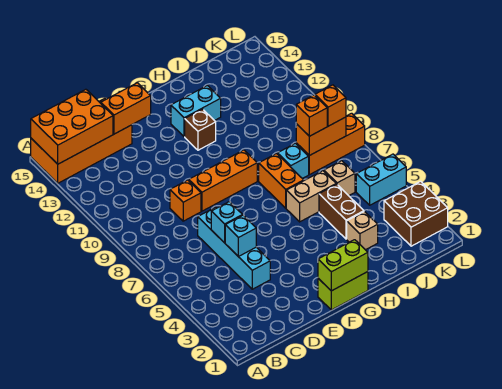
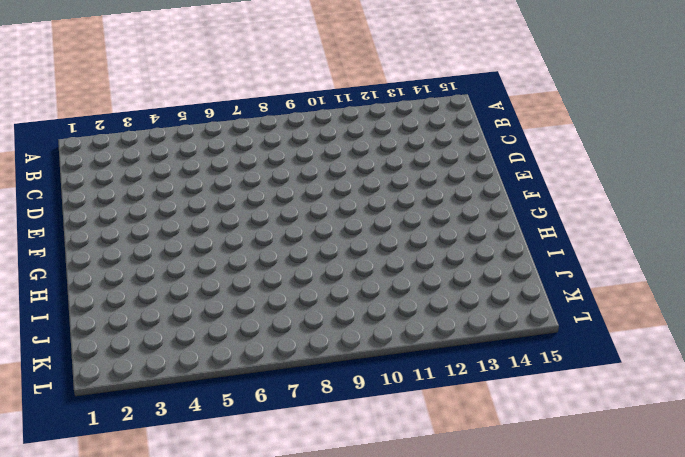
none -> orange 2x4 brick [31,98,132,183]
none -> cyan 1x4 brick [198,207,270,289]
none -> orange 1x1 brick [170,180,201,221]

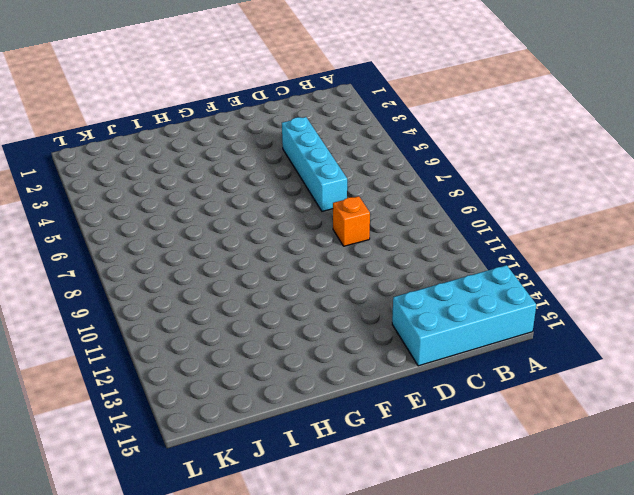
cyan 2x4 brick [392,265,536,366] -> orange 2x4 brick [31,98,132,183]
none -> orange 1x3 brick [189,150,257,211]
none -> lime 1x2 brick [318,272,368,310]
none -> brown 1x1 brick [185,109,216,150]

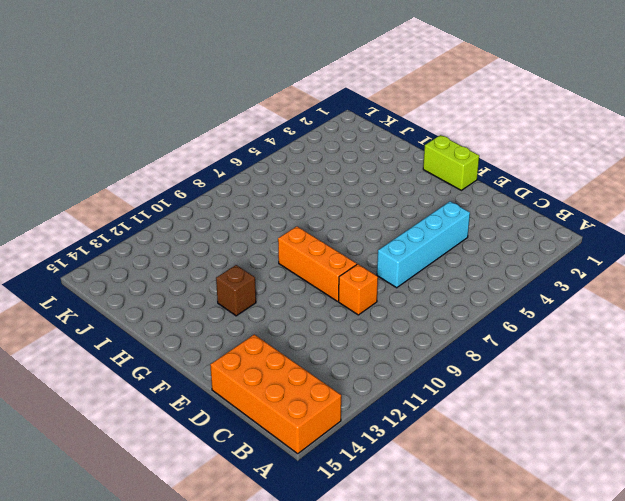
none -> cyan 1x2 brick [171,86,221,137]
none -> tan 1x2 brick [286,171,336,222]
none -> orange 1x2 brick [259,154,304,208]

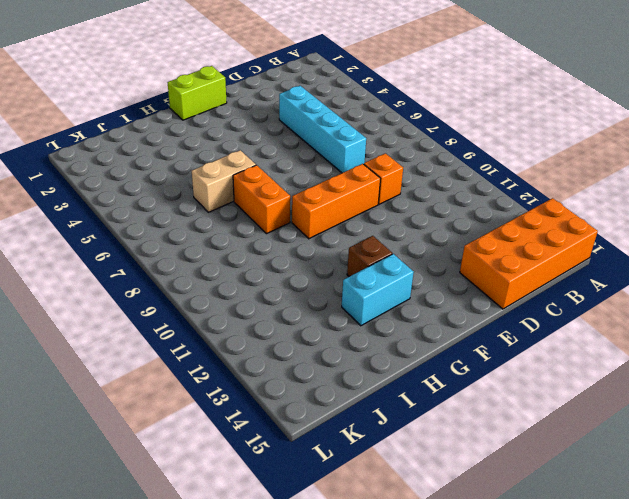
none -> tan 1x1 brick [347,212,378,250]
none -> brown 1x2 brick [319,184,364,239]
none -> cyan 1x1 brick [278,143,309,179]

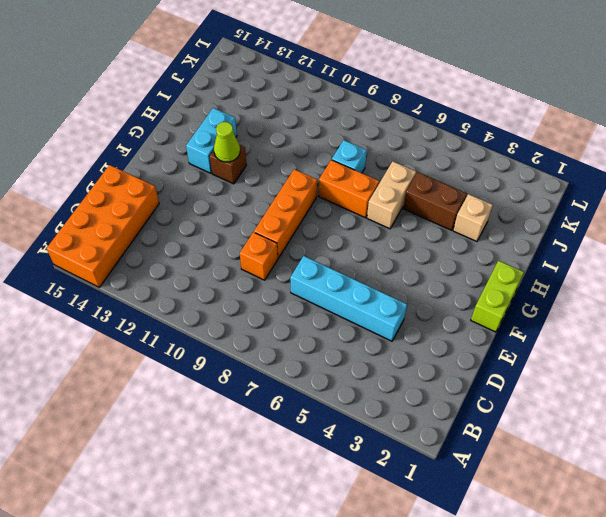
lime 1x1 cone [214,122,240,162] -> none
none -> tan 1x1 brick [324,161,355,196]
none -> orange 1x3 brick [296,113,365,175]
none -> brown 2x2 brick [384,181,448,246]

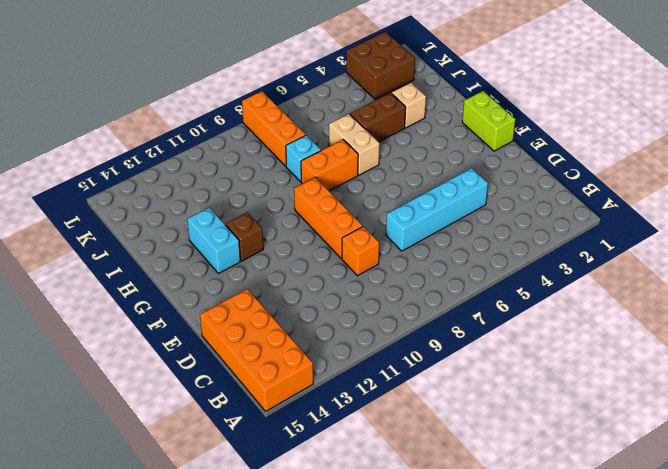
none -> tan 1x1 brick [324,161,355,196]
none -> cyan 1x2 brick [356,154,406,205]
none -> orange 2x3 brick [31,89,113,164]

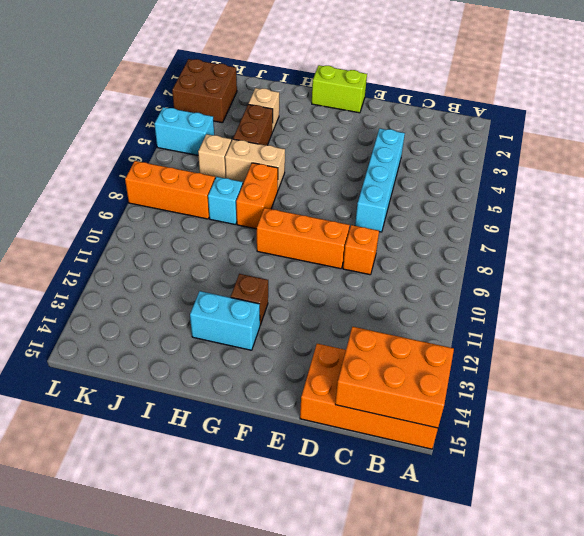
none -> cyan 1x1 brick [225,215,256,256]
none -> cyan 1x1 brick [211,202,242,243]
none -> orange 1x2 brick [101,83,151,134]

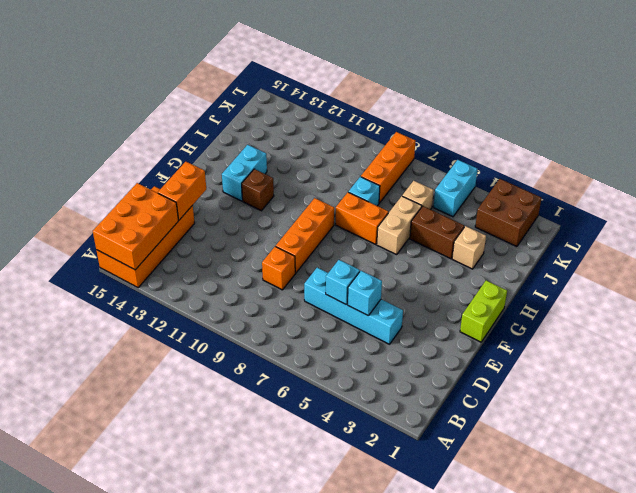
none -> lime 1x2 brick [318,240,368,291]
none -> orange 1x2 brick [296,117,346,156]
none -> orange 1x1 brick [296,95,327,136]

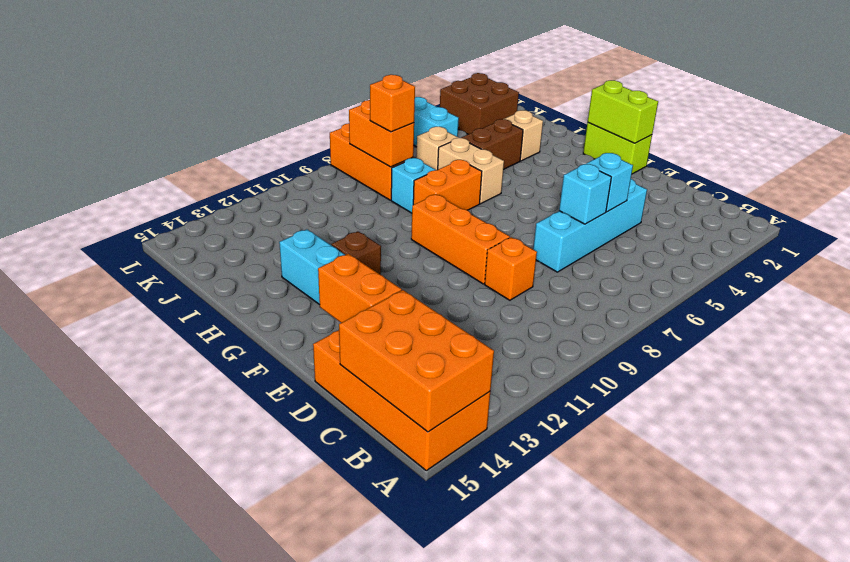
none -> orange 1x1 brick [315,85,346,126]

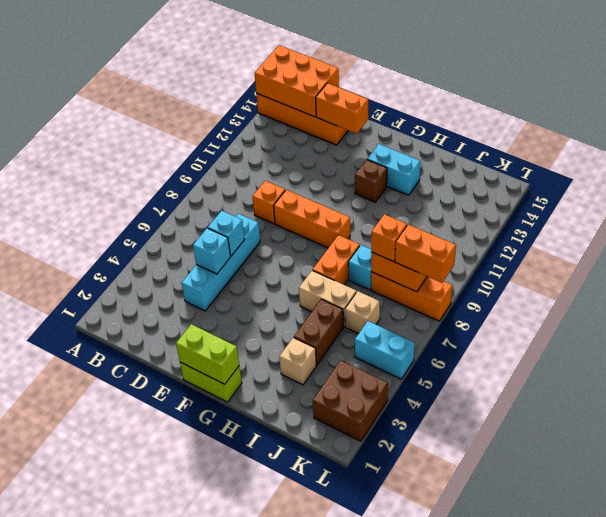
orange 1x2 brick [395,224,456,283] -> orange 1x1 brick [315,85,346,126]

